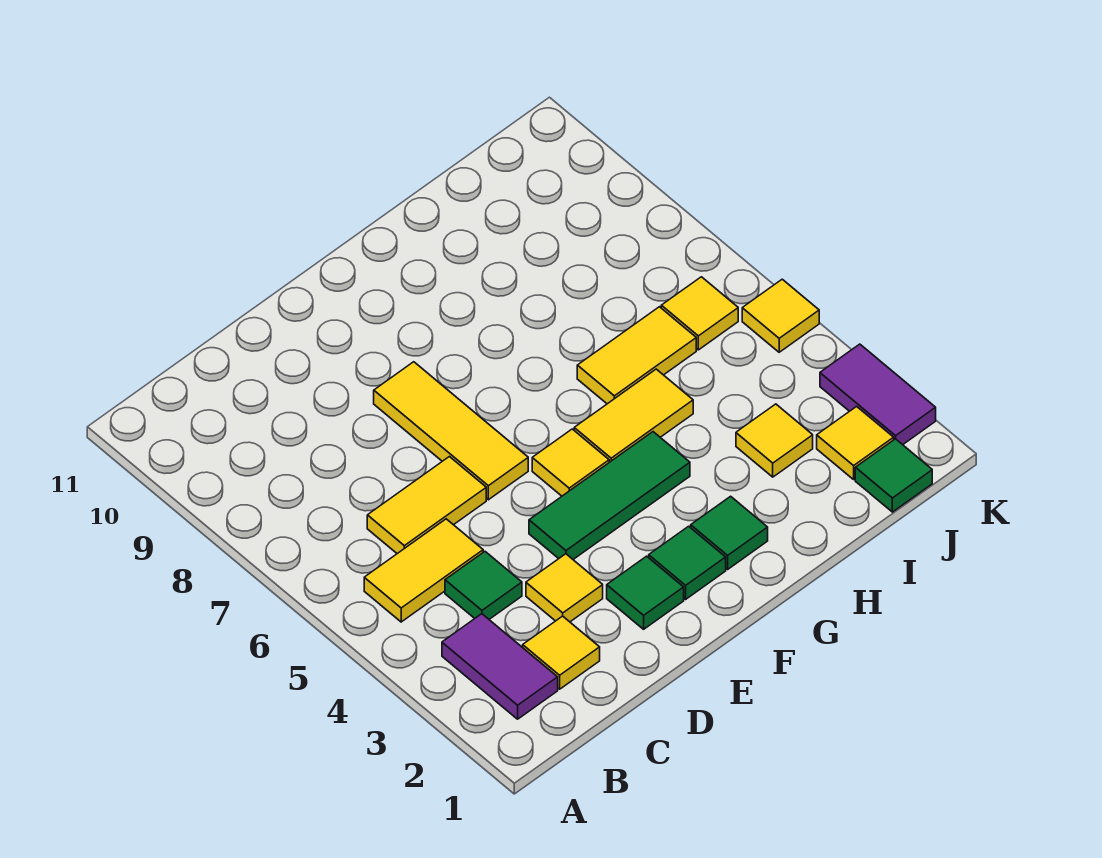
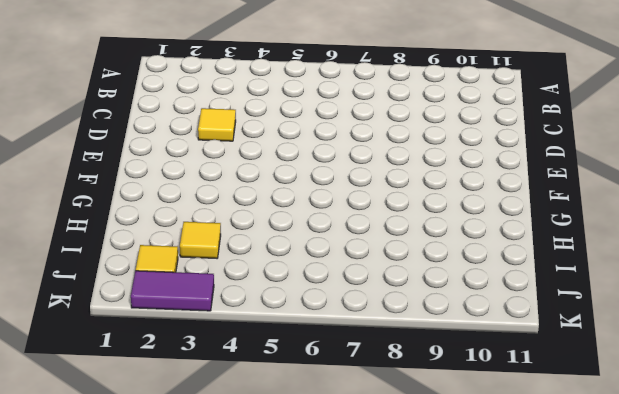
none -> purple 1x2 tile [442,614,558,719]
none -> yellow 1x2 tile [364,519,483,622]
none -> yellow 1x1 tile [523,616,600,689]

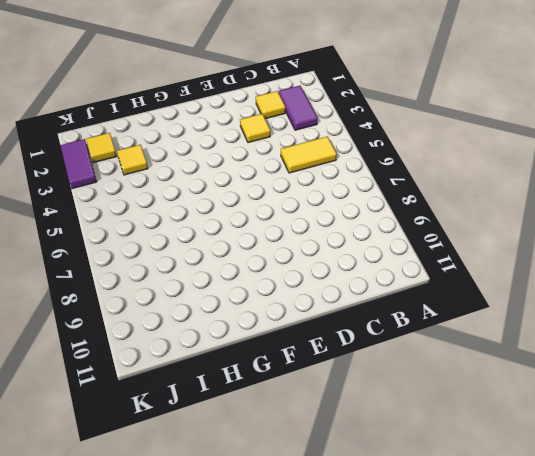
none -> green 1x1 tile [445,552,522,619]
none -> yellow 1x2 tile [367,457,486,554]
none -> green 1x1 tile [607,556,684,629]

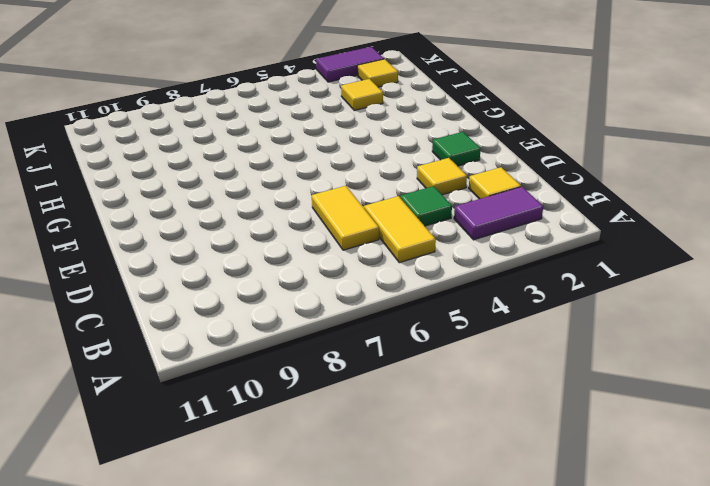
none -> green 1x3 tile [529,432,690,559]
none -> yellow 1x3 tile [374,362,528,500]
none -> green 1x1 tile [649,526,726,599]

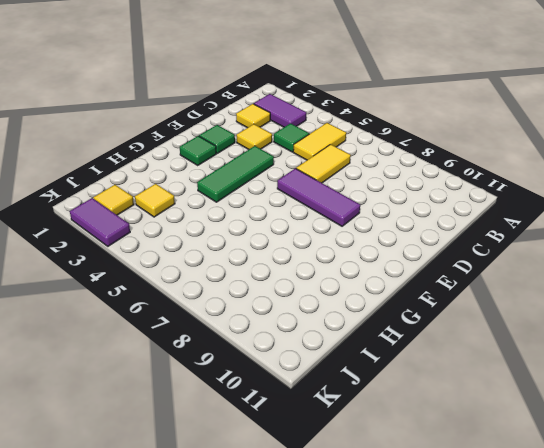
purple 1x3 tile [277,168,360,226] -> yellow 1x3 tile [374,362,528,500]
none -> yellow 1x1 tile [532,429,609,496]
none -> green 1x1 tile [691,496,768,569]
none -> yellow 1x2 tile [574,369,693,462]

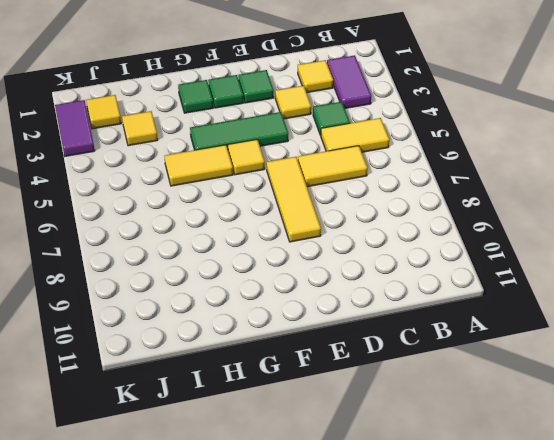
none -> yellow 1x2 tile [577,307,696,404]
none -> green 1x1 tile [855,439,932,512]
none -> yellow 1x1 tile [661,277,738,350]

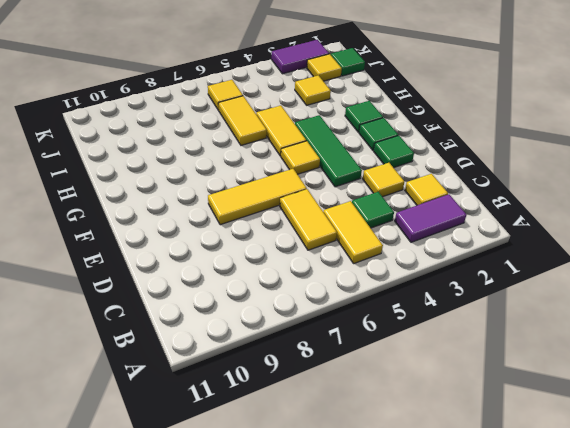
none -> yellow 1x1 tile [742,279,819,352]

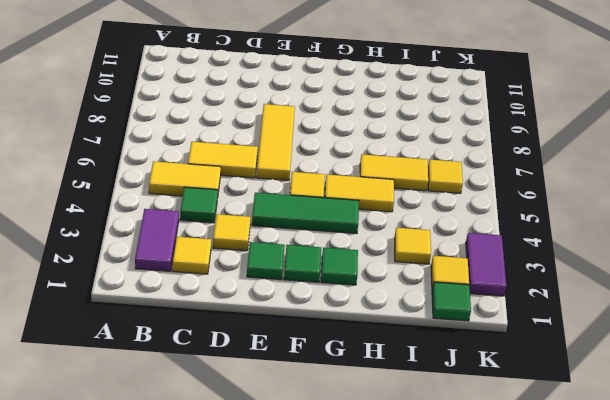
none -> yellow 1x1 tile [742,279,819,352]

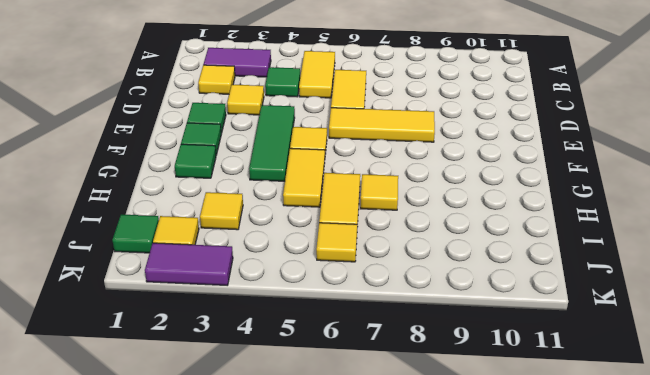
yellow 1x1 tile [360,174,398,210] -> yellow 1x1 tile moved to [742,279,819,352]

